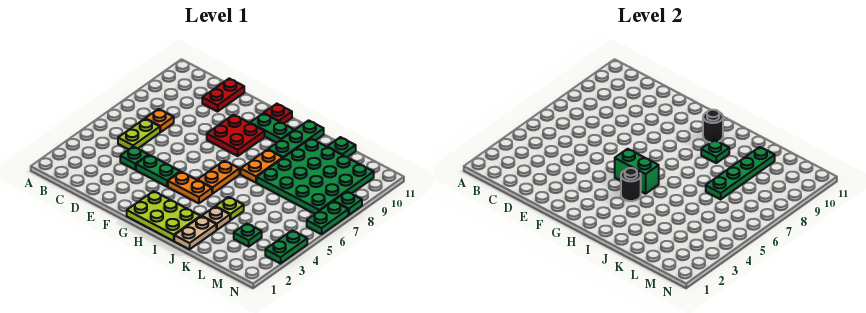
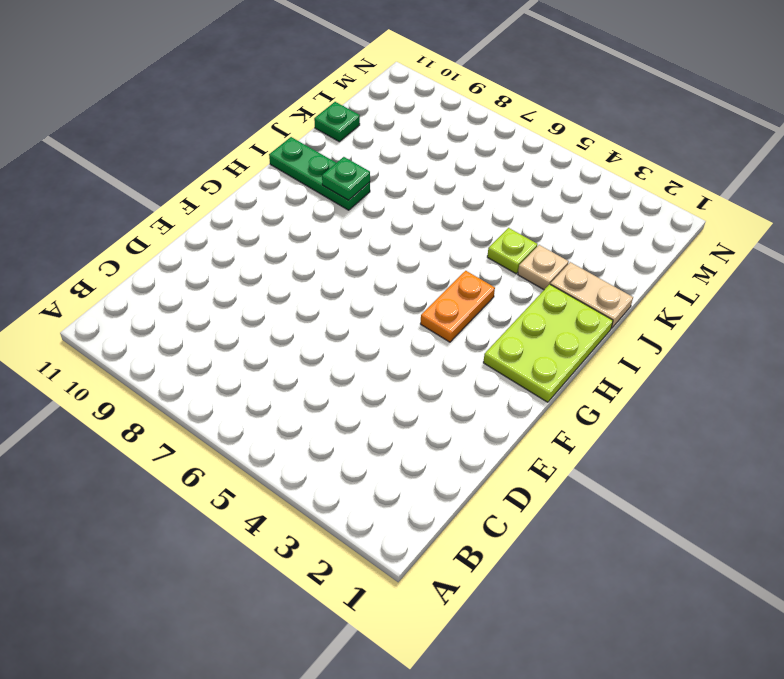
none -> lime 1x2 plate [118,119,160,150]
none -> orange 1x1 plate [145,109,174,132]
none -> green 1x1 plate [120,147,148,170]

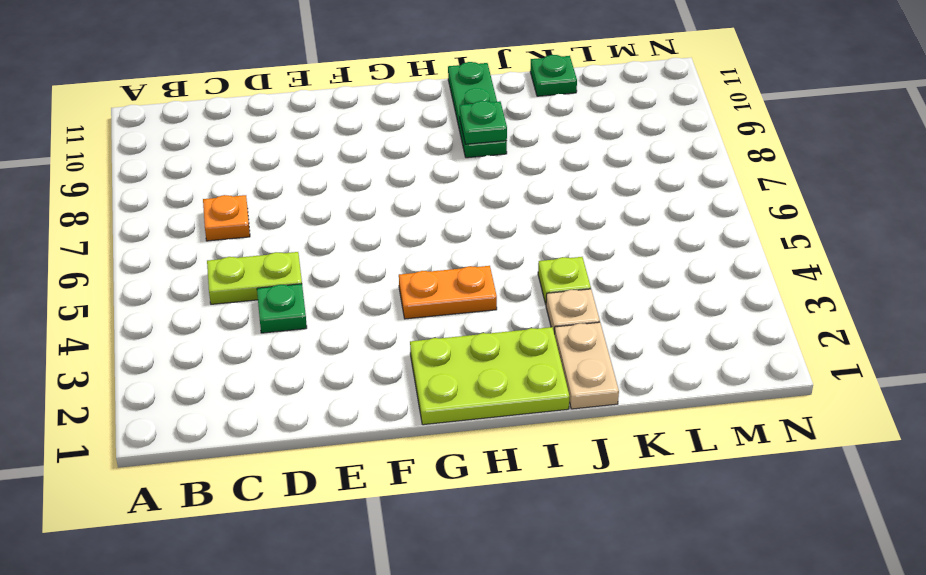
lime 1x2 plate [207,252,302,304] -> lime 1x2 plate turned to [118,119,160,150]
none -> red 1x2 plate [202,78,244,112]
none -> green 1x2 plate [136,155,180,187]
none -> red 2x2 plate [207,115,265,156]

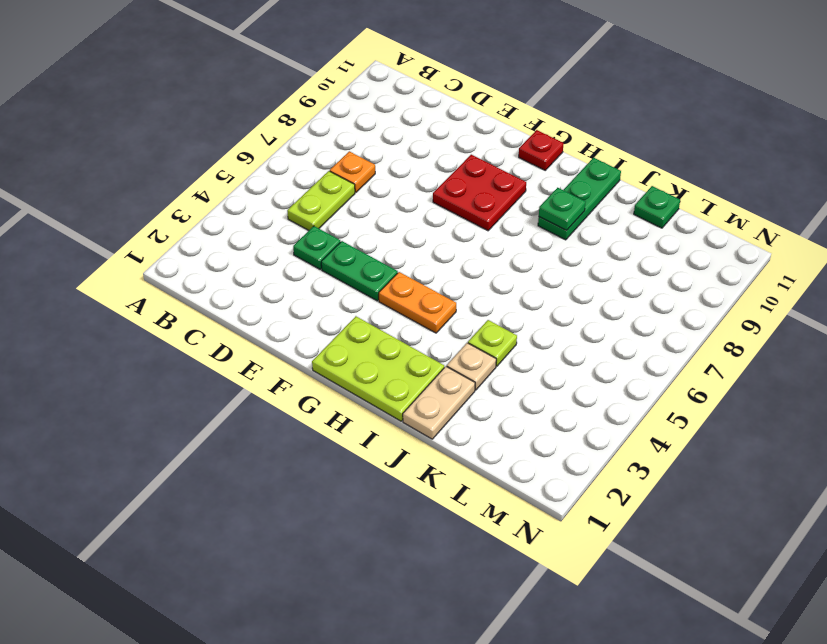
none -> red 1x2 plate [202,78,244,112]
none -> green 1x2 plate [250,113,294,143]
none -> orange 1x2 plate [198,161,239,194]

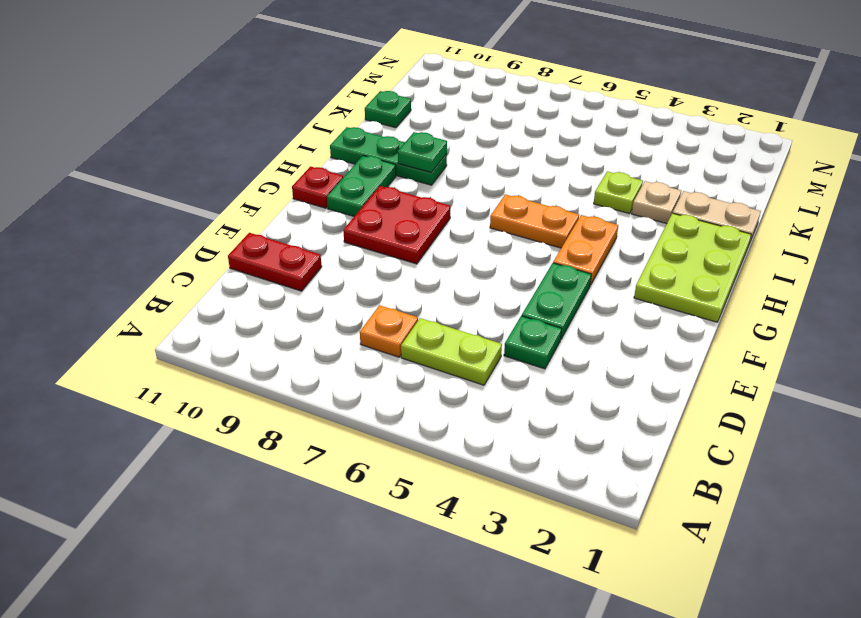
none -> orange 1x2 plate [241,150,282,183]
none -> green 4x4 plate [257,139,374,214]
none -> green 1x1 plate [234,223,262,247]

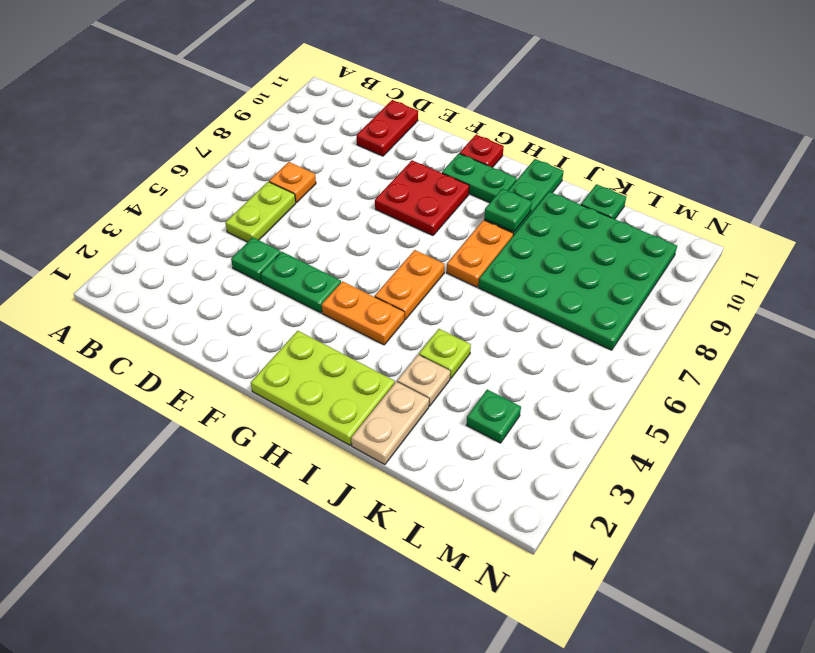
none -> green 1x2 plate [265,230,307,264]
none -> green 1x2 plate [307,201,348,234]
none -> green 1x1 plate [334,192,362,215]

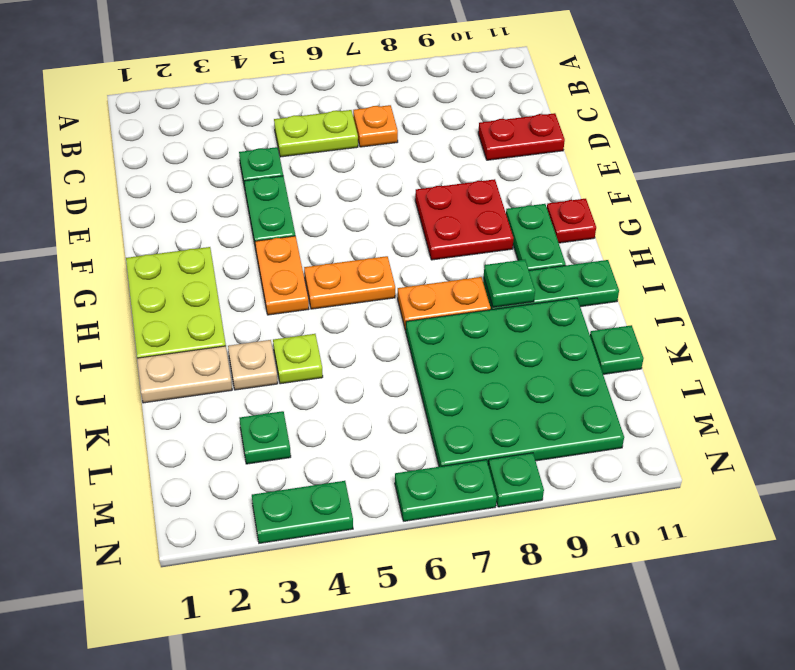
none -> green 1x2 brick [615,149,659,194]
none -> black 1x1 round brick [621,168,641,201]
none -> black 1x1 round brick [703,110,723,142]

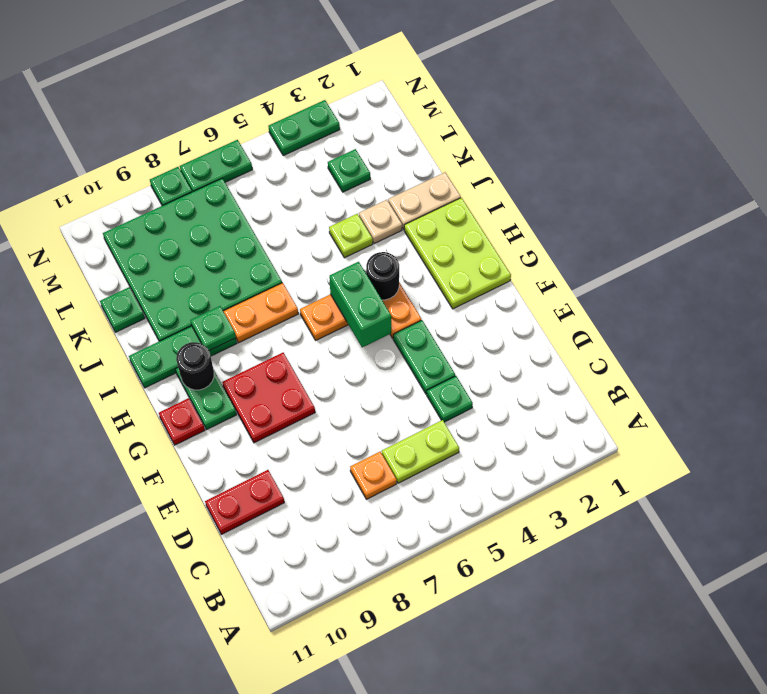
none -> green 1x4 plate [706,147,775,199]

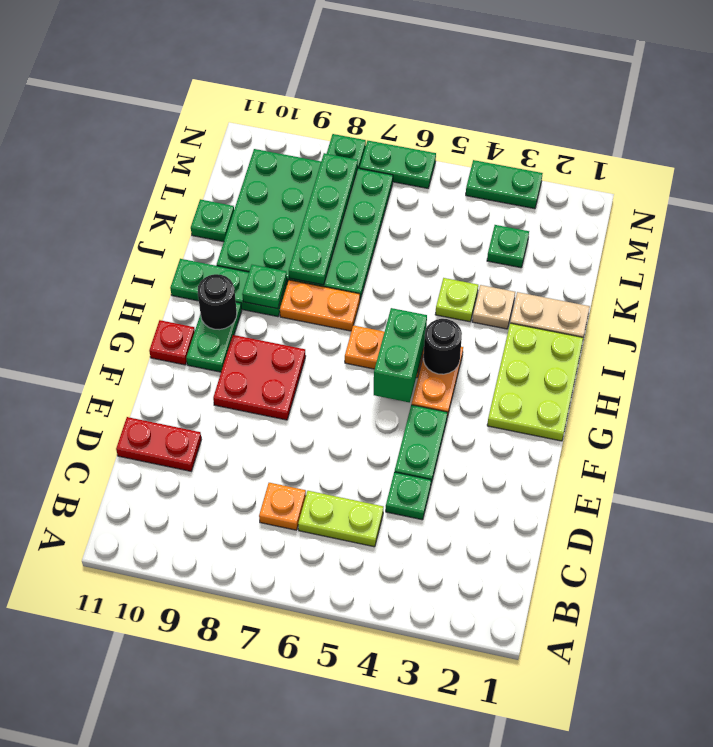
green 1x4 plate [289,153,358,285] -> green 1x4 plate turned to [706,147,775,199]

